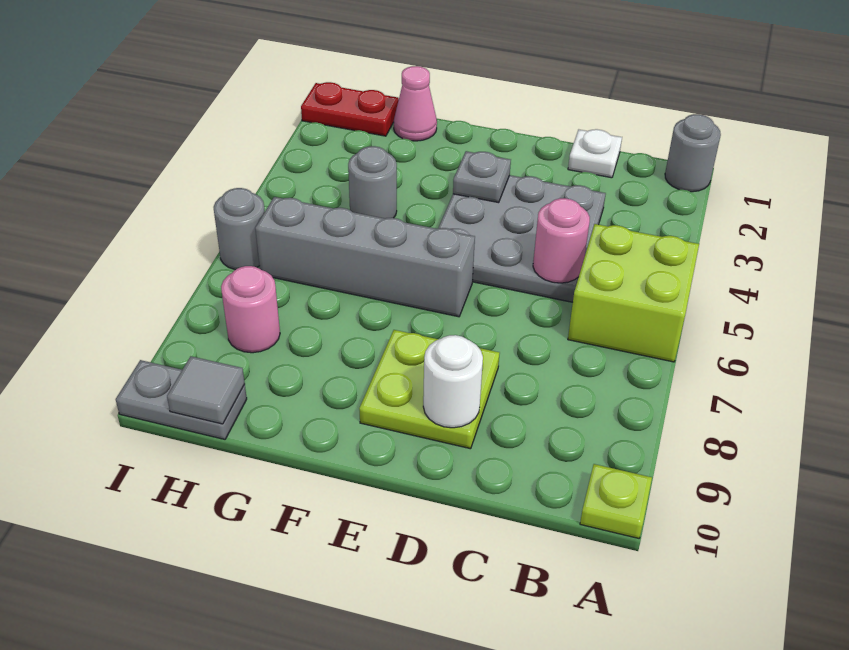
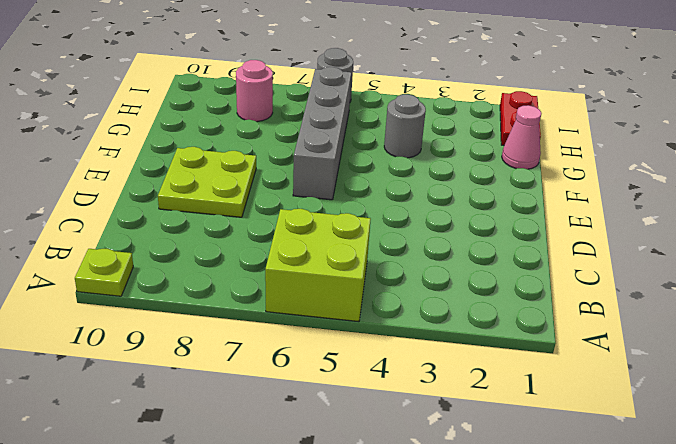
none -> grey 1x1 round brick [665,114,721,192]
none -> white 1x1 plate [568,129,622,178]
none -> grey 3x3 plate [438,175,606,302]

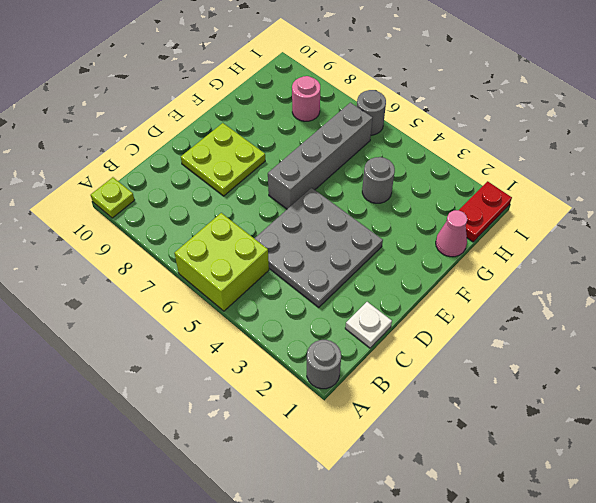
none -> grey 1x2 plate [116,360,247,439]
none -> pink 1x1 round brick [533,198,590,283]
none -> white 1x1 round brick [423,335,483,428]

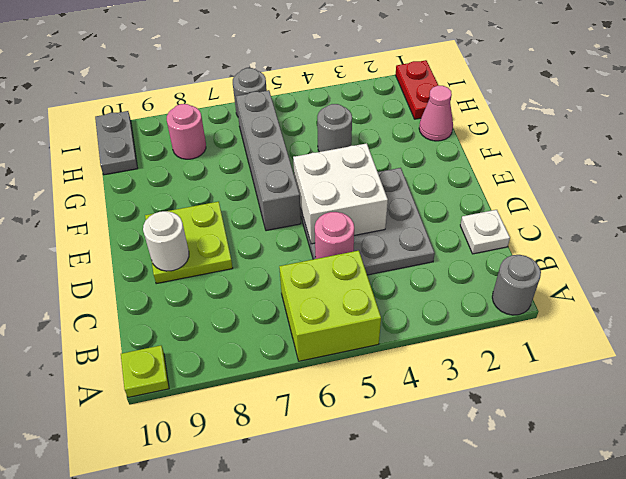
white 2x2 brick [293,143,388,244] -> none
none -> grey 1x1 plate [453,151,511,203]
none -> grey 1x1 tile [167,356,245,424]

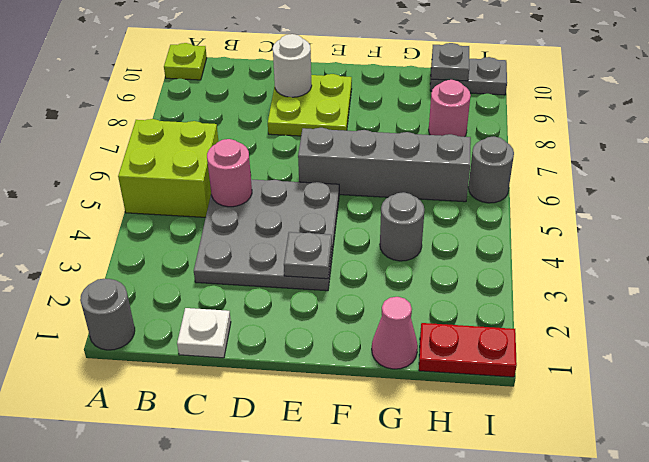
grey 1x1 plate [431,43,469,81] -> grey 1x1 tile [167,356,245,424]

